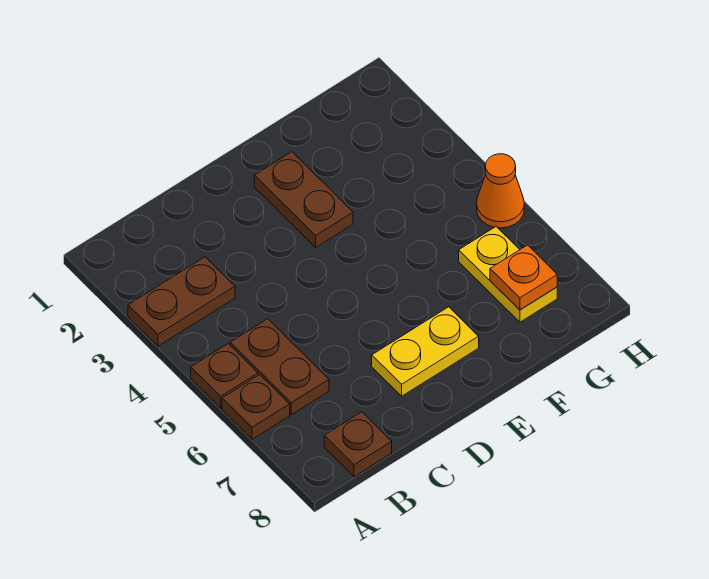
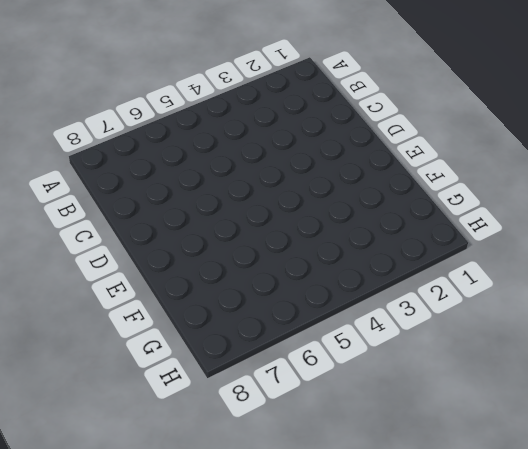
none -> brown 1x2 plate [128,257,235,346]
none -> brown 1x1 plate [191,344,258,408]

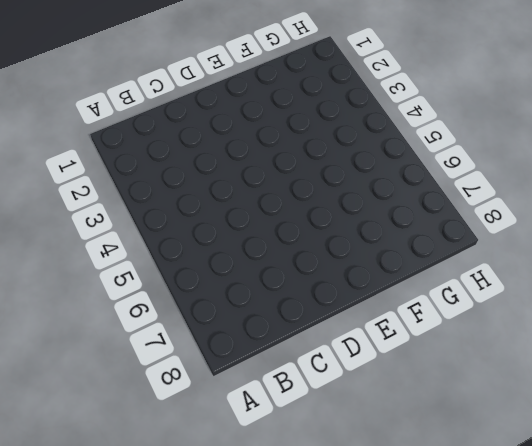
none -> brown 1x2 plate [128,257,235,346]
none -> brown 1x1 plate [191,344,258,408]

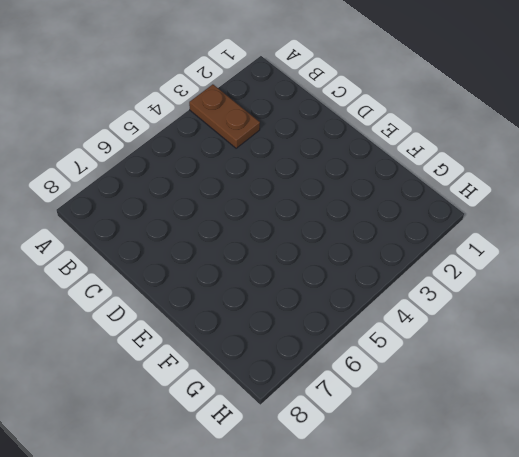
none -> brown 1x1 plate [191,344,258,408]
none -> brown 1x1 plate [222,375,290,439]

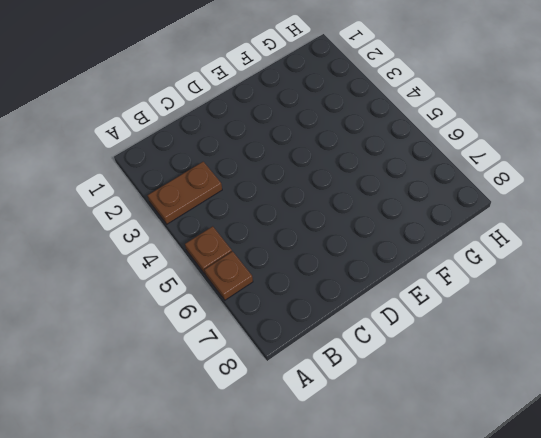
none -> brown 1x2 plate [230,319,329,415]
none -> brown 1x1 plate [324,412,392,477]

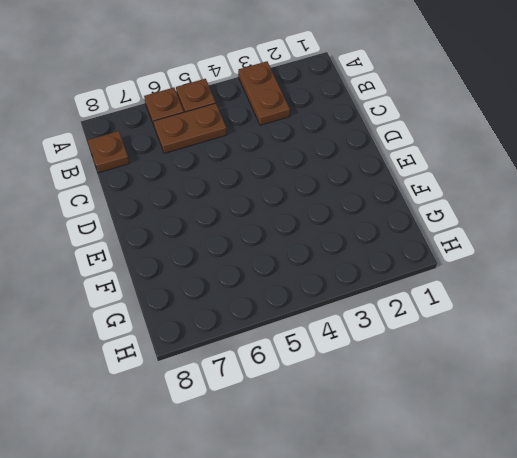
none -> yellow 1x2 plate [372,307,479,396]
none -> brown 1x2 plate [254,152,353,247]

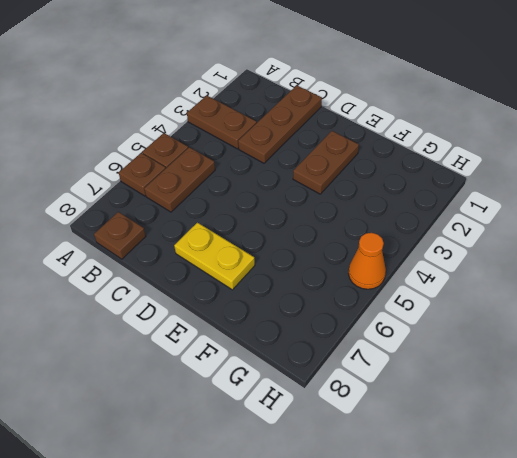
brown 1x3 plate [238,85,322,163] -> none
none -> yellow 1x2 plate [459,227,557,322]
none -> orange 1x1 plate [490,245,557,310]

